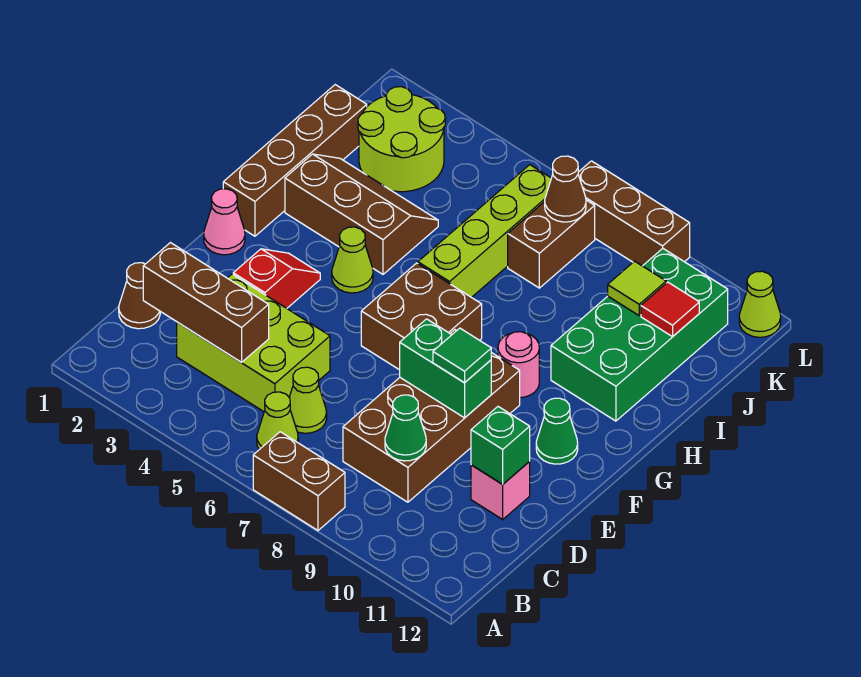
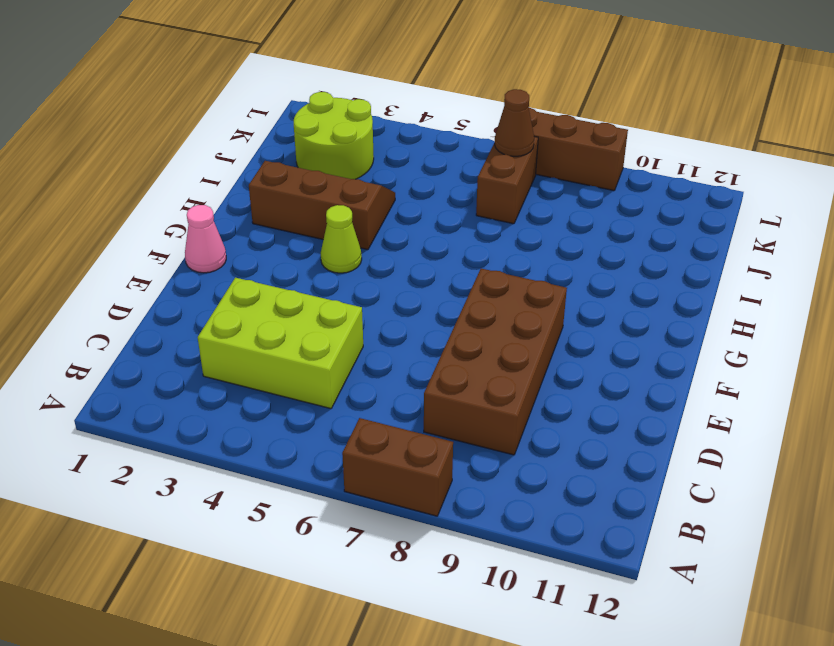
none -> lime 1x1 cone [257,392,298,450]
none -> brown 1x1 cone [119,263,160,329]
none -> lime 1x1 cone [289,367,327,433]

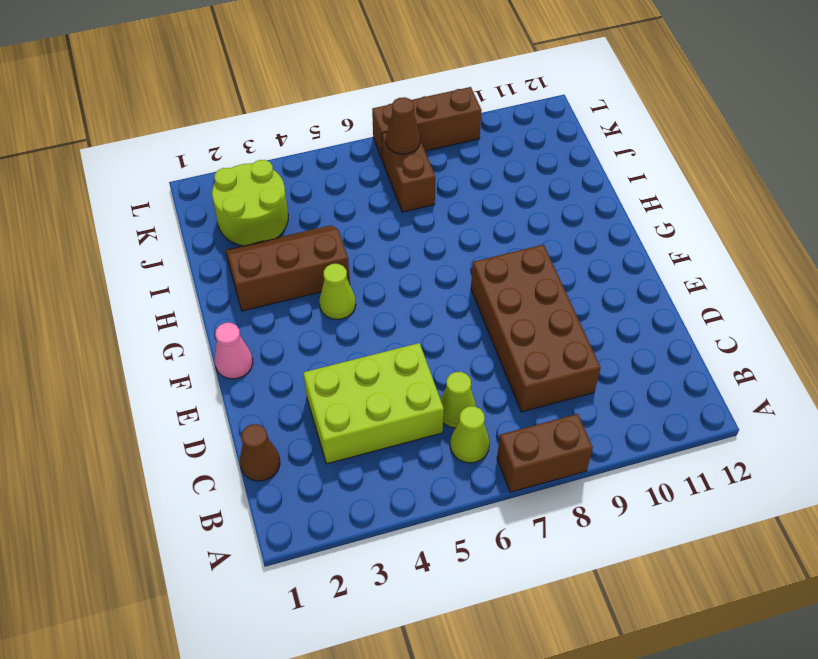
none -> pink 1x1 brick [471,462,530,519]
none -> red 1x2 slope [233,249,320,308]
none -> brown 2x2 brick [361,263,482,370]

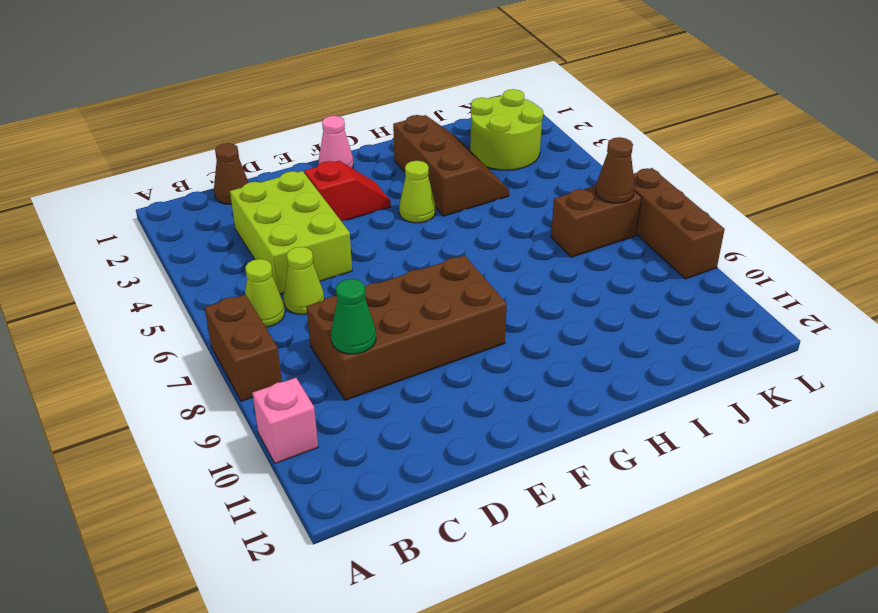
pink 1x1 brick [252,378,318,463] -> pink 1x1 brick moved to [471,462,530,519]
none -> brown 2x2 brick [361,263,482,370]
none -> green 1x1 cone [536,398,578,464]
none -> brown 1x4 brick [223,85,367,236]

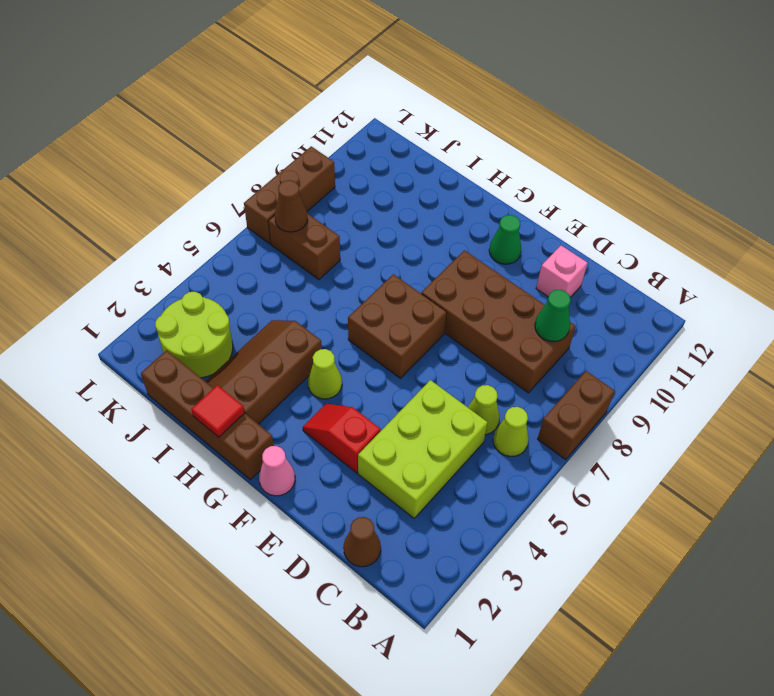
red 1x1 tile [191,385,245,437] -> red 1x1 tile moved to [641,282,699,337]
none -> pink 1x1 round brick [498,332,539,397]
none -> lime 1x4 brick [418,165,551,298]
none -> green 2x4 brick [551,249,728,421]

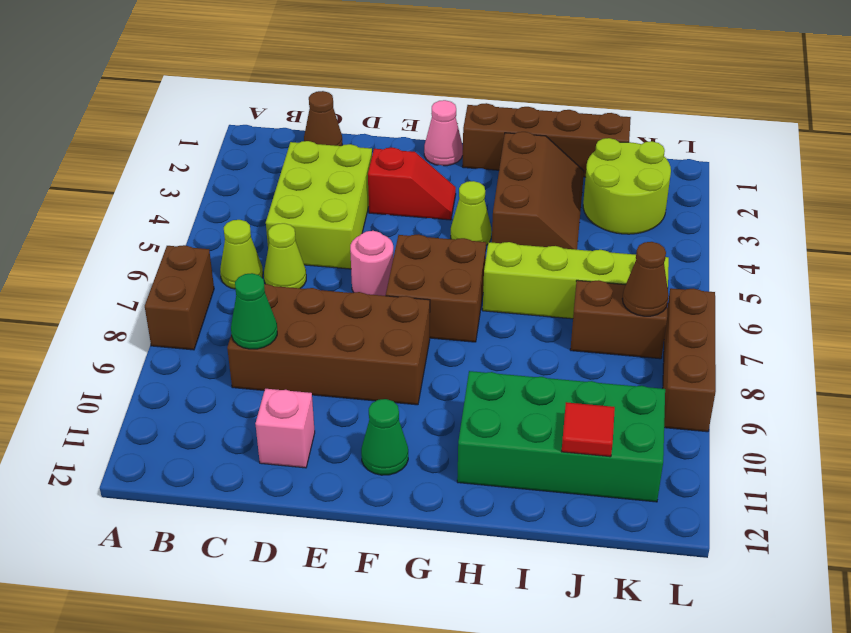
pink 1x1 round brick [350,231,393,296] -> pink 1x1 round brick moved to [498,332,539,397]
none -> lime 1x1 cone [739,271,781,337]
none -> brown 1x3 brick [143,243,269,362]
none -> green 1x1 brick [471,407,530,484]

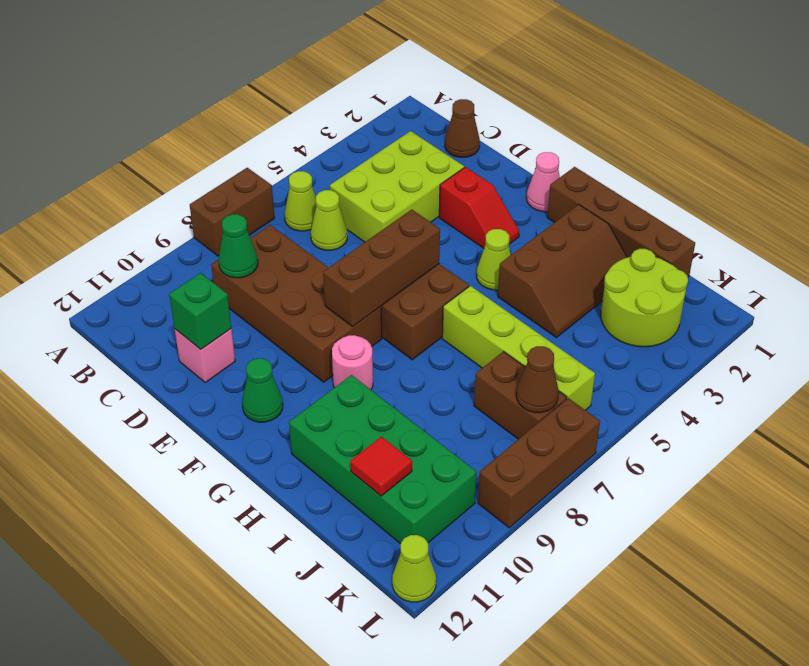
brown 1x3 brick [323,210,440,326] -> brown 1x3 brick moved to [143,243,269,362]
none -> green 1x2 brick [400,319,491,418]
none -> lime 1x1 tile [608,261,666,315]
none -> green 1x1 tile [433,328,491,383]

